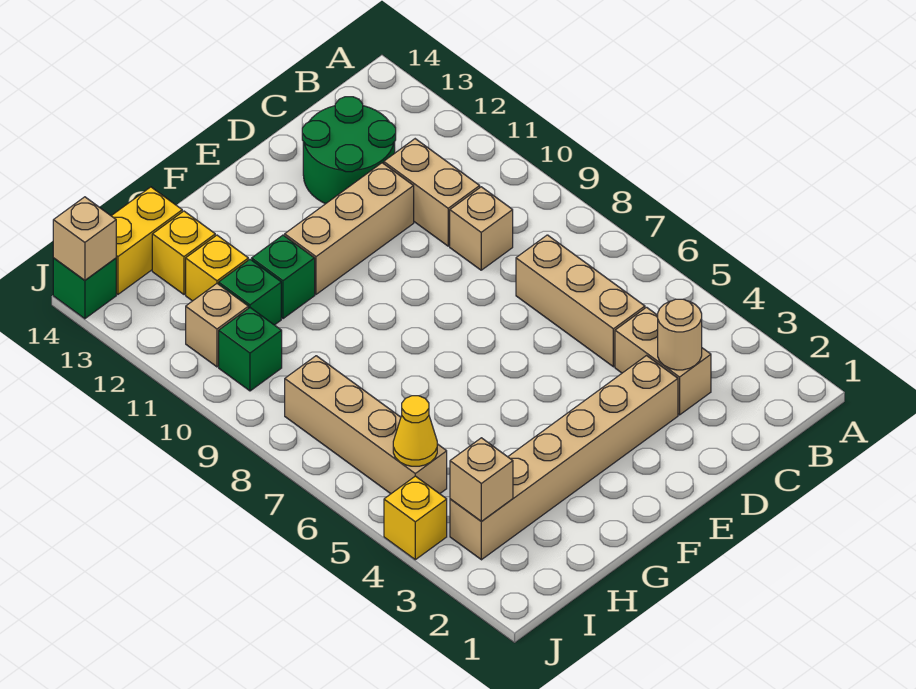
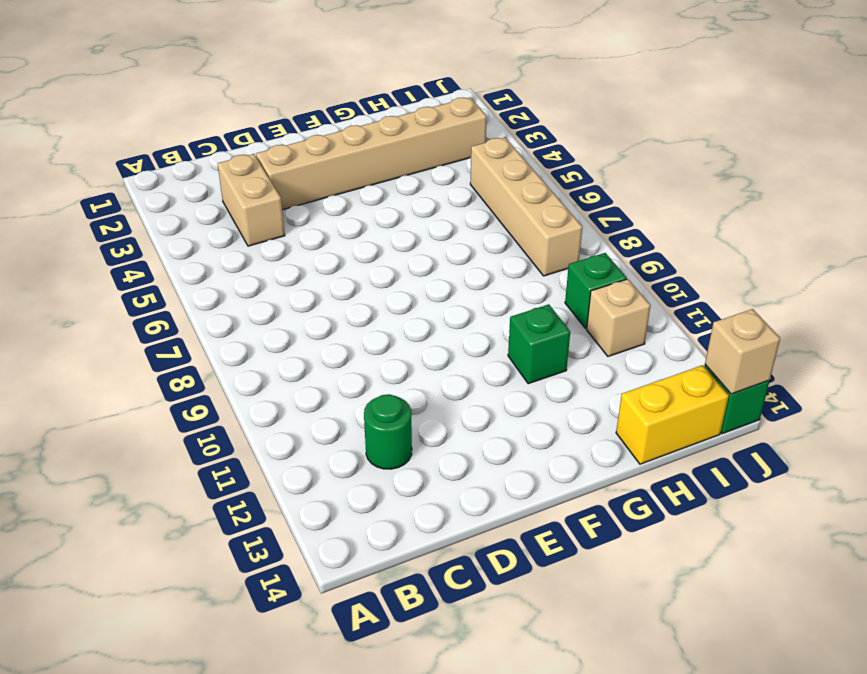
green 1x1 round brick [364,394,412,469] -> green 2x2 round brick [302,97,396,204]
none -> tan 1x3 brick [516,235,645,367]
none -> tan 1x1 brick [450,187,513,270]
none -> tan 1x2 brick [384,139,480,246]

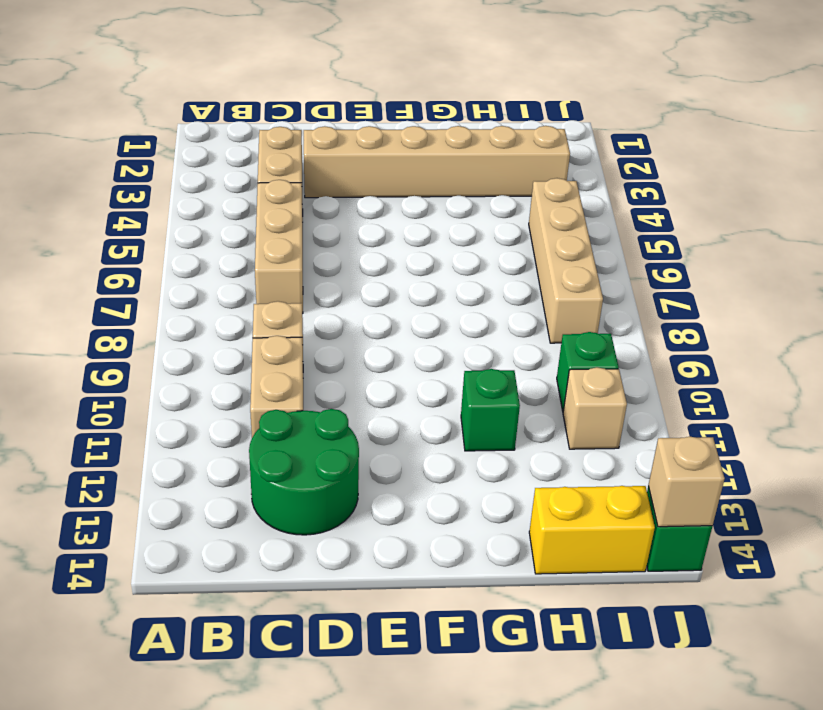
none -> tan 1x3 brick [285,163,414,294]
none -> green 1x1 brick [219,259,281,325]
none -> yellow 1x1 brick [186,235,248,301]

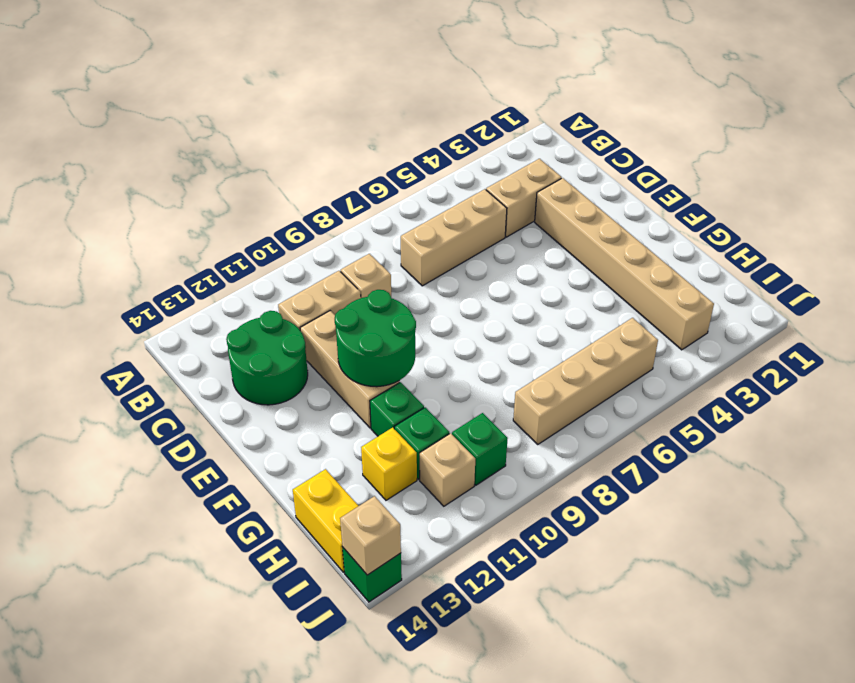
green 2x2 round brick [335,290,416,387] -> none
none -> yellow 1x1 brick [152,211,215,294]
none -> yellow 1x1 brick [384,476,447,560]
none -> tan 1x1 round brick [658,299,702,370]

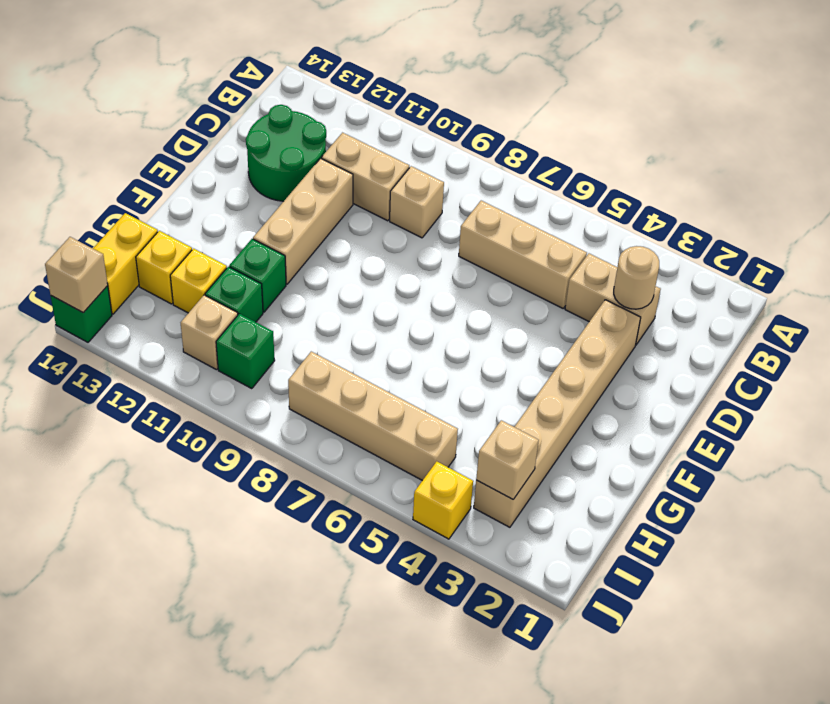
none -> yellow 1x1 cone [393,396,437,466]

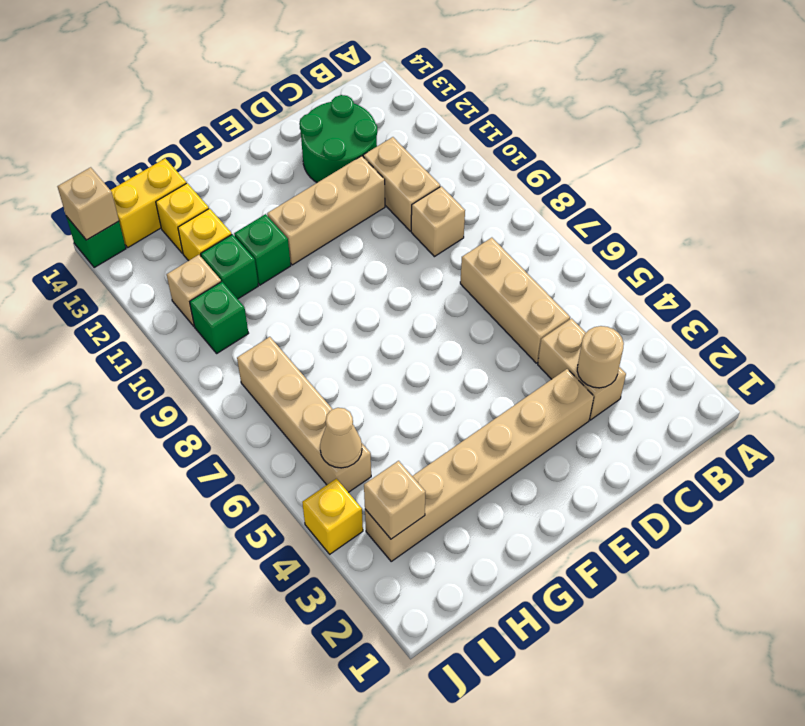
tan 1x1 cone [320,408,362,468] -> yellow 1x1 cone [393,396,437,466]

